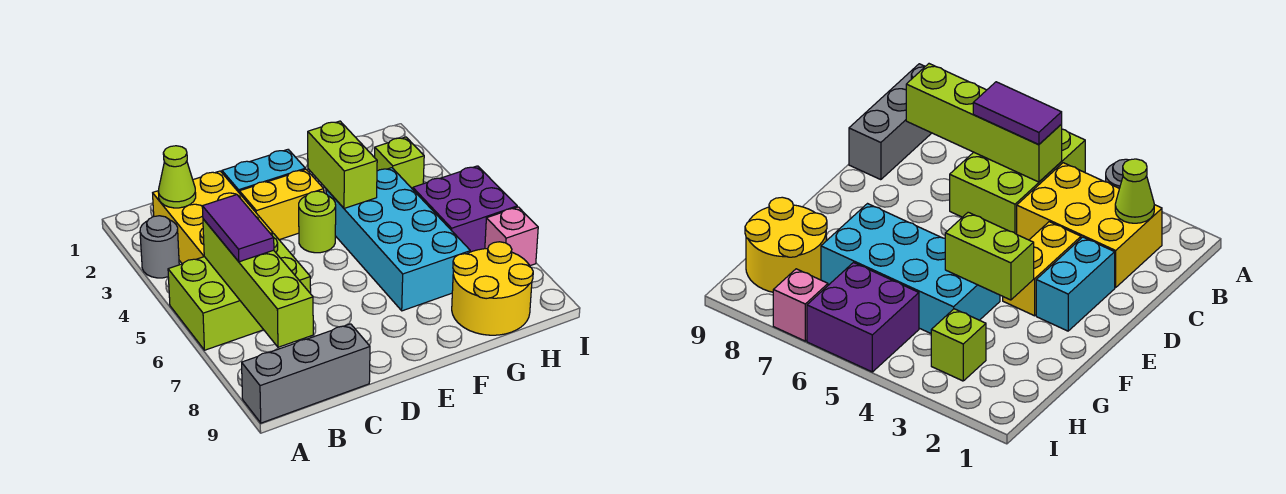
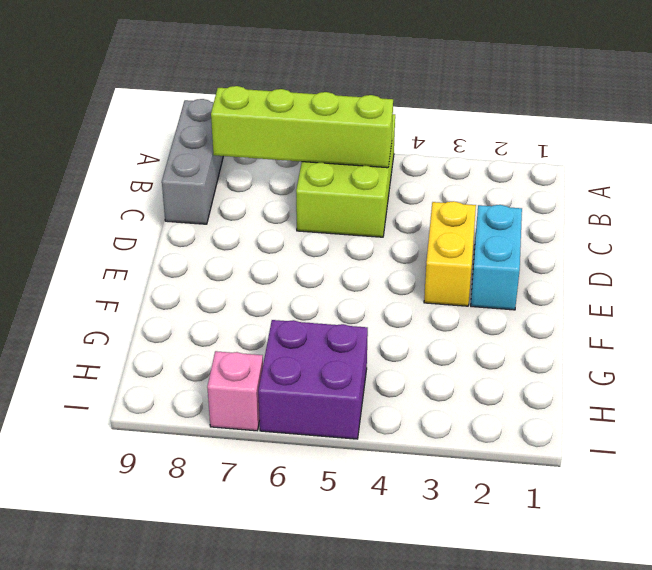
none -> grey 1x1 round brick [140,216,179,278]
none -> yellow 2x3 brick [153,171,273,264]
none -> lime 1x1 round brick [299,191,336,253]

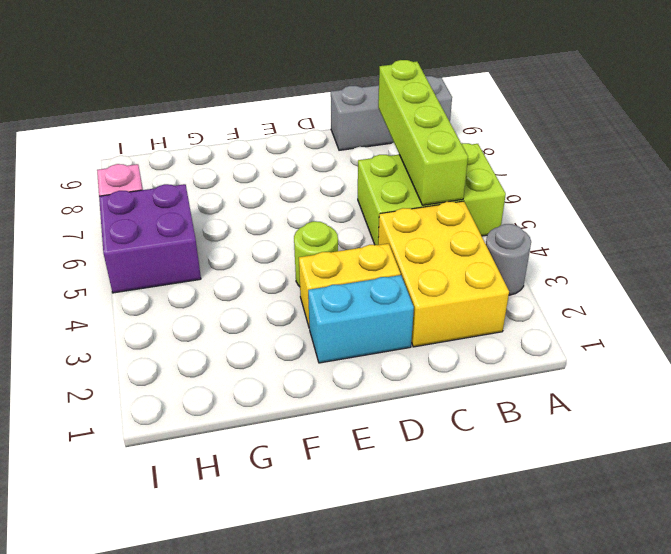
none -> cyan 2x4 brick [326,168,470,311]
none -> yellow 2x2 round brick [452,242,533,335]
none -> lime 1x1 brick [375,137,424,189]

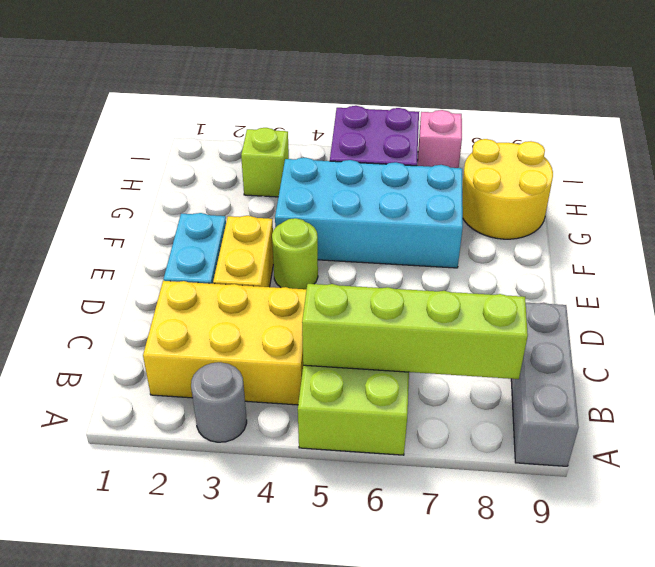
none -> lime 1x1 cone [158,146,196,208]
none -> lime 1x2 brick [308,121,377,208]
none -> purple 1x2 tile [202,195,274,262]

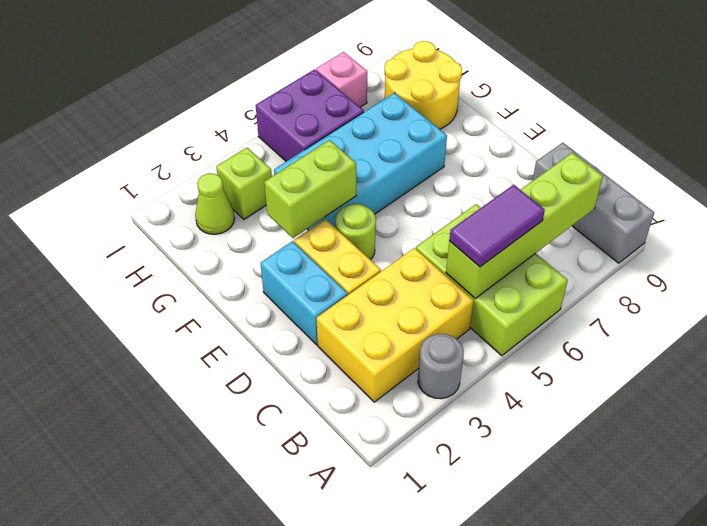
lime 1x1 cone [195,173,235,234] -> lime 1x1 cone moved to [158,146,196,208]

